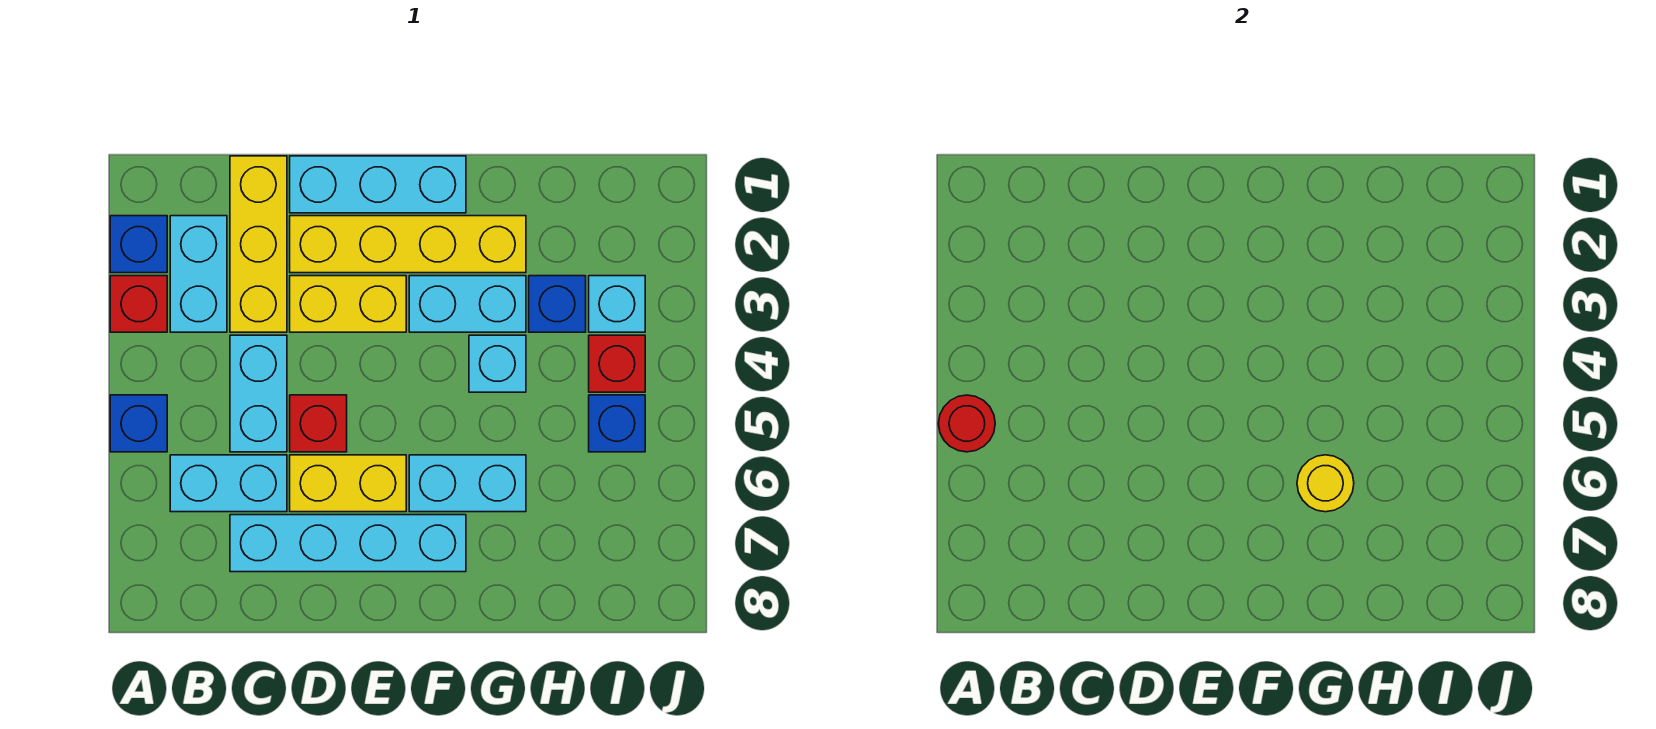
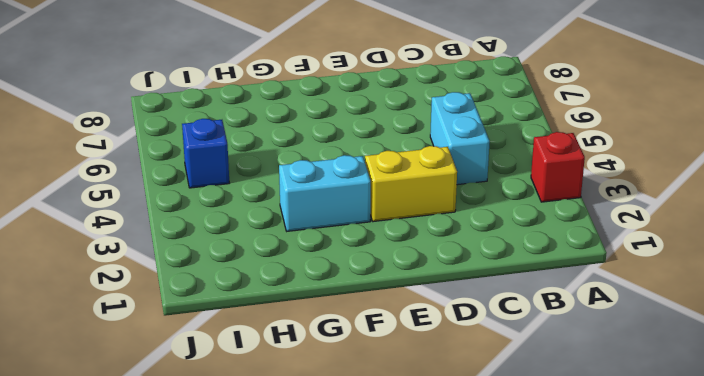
none -> blue 1x1 brick [110,216,167,273]
none -> blue 1x1 brick [110,395,167,452]
none -> cyan 1x2 brick [170,216,227,332]

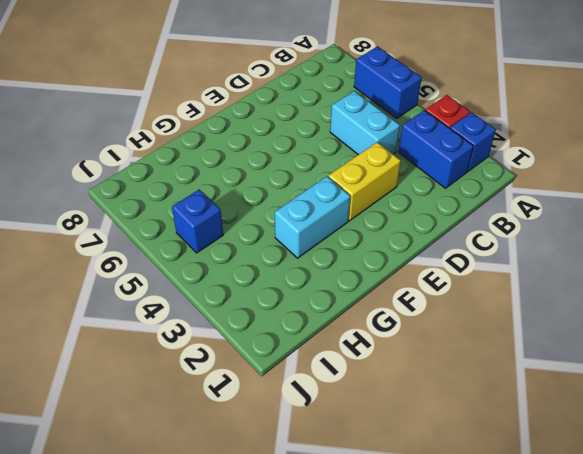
blue 1x2 brick [354,46,422,118] -> blue 1x1 brick [110,395,167,452]
blue 1x2 brick [398,110,473,188] -> cyan 1x2 brick [170,216,227,332]
none -> cyan 1x2 brick [170,455,287,512]
none -> yellow 1x3 brick [230,156,287,332]
none -> cyan 1x4 brick [230,515,466,572]

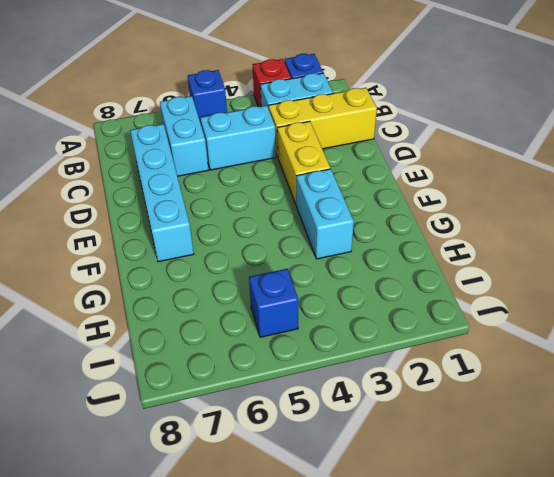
none -> cyan 1x3 brick [290,156,466,213]
none -> yellow 1x4 brick [290,216,526,273]
none -> red 1x1 brick [290,395,347,452]

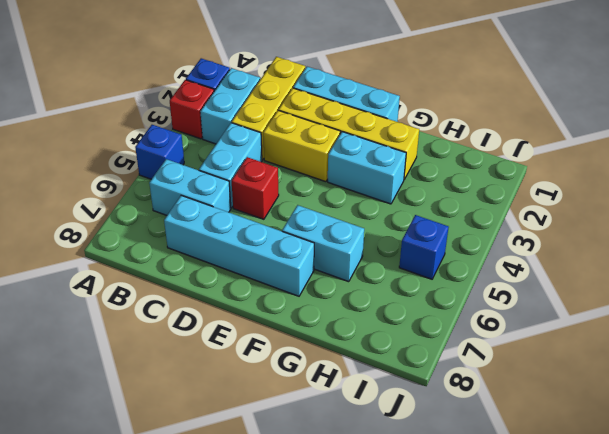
none -> yellow 1x2 brick [290,455,406,512]
none -> cyan 1x1 brick [469,335,526,392]
none -> blue 1x1 brick [529,276,586,332]

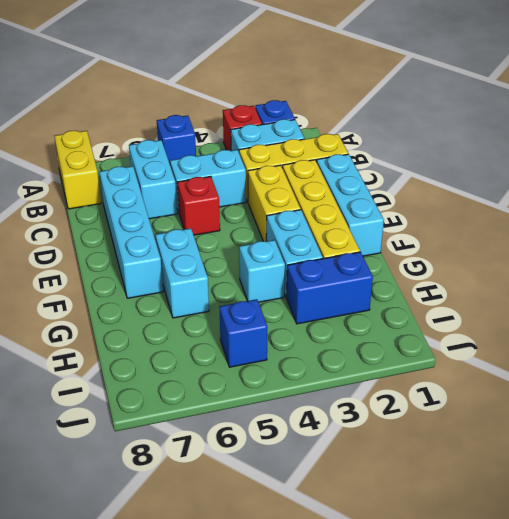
yellow 1x2 brick [54,131,101,209] -> yellow 1x2 brick moved to [290,455,406,512]
blue 1x2 brick [286,252,373,324] -> blue 1x1 brick [529,276,586,332]
none -> cyan 1x1 brick [589,276,645,332]
none -> red 1x1 brick [589,335,645,392]
none -> red 1x1 round brick [939,395,995,452]

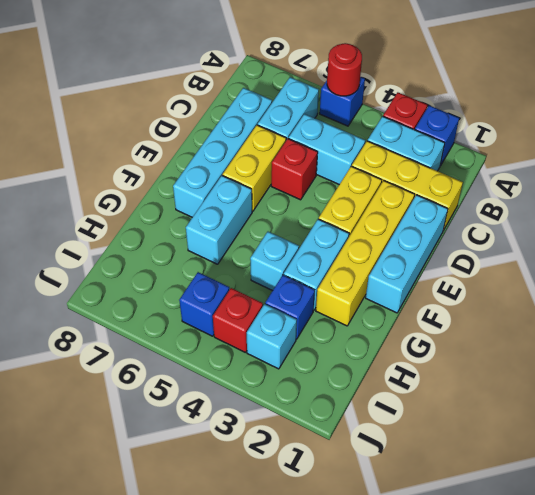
none -> yellow 1x1 round brick [1297,455,1354,512]

